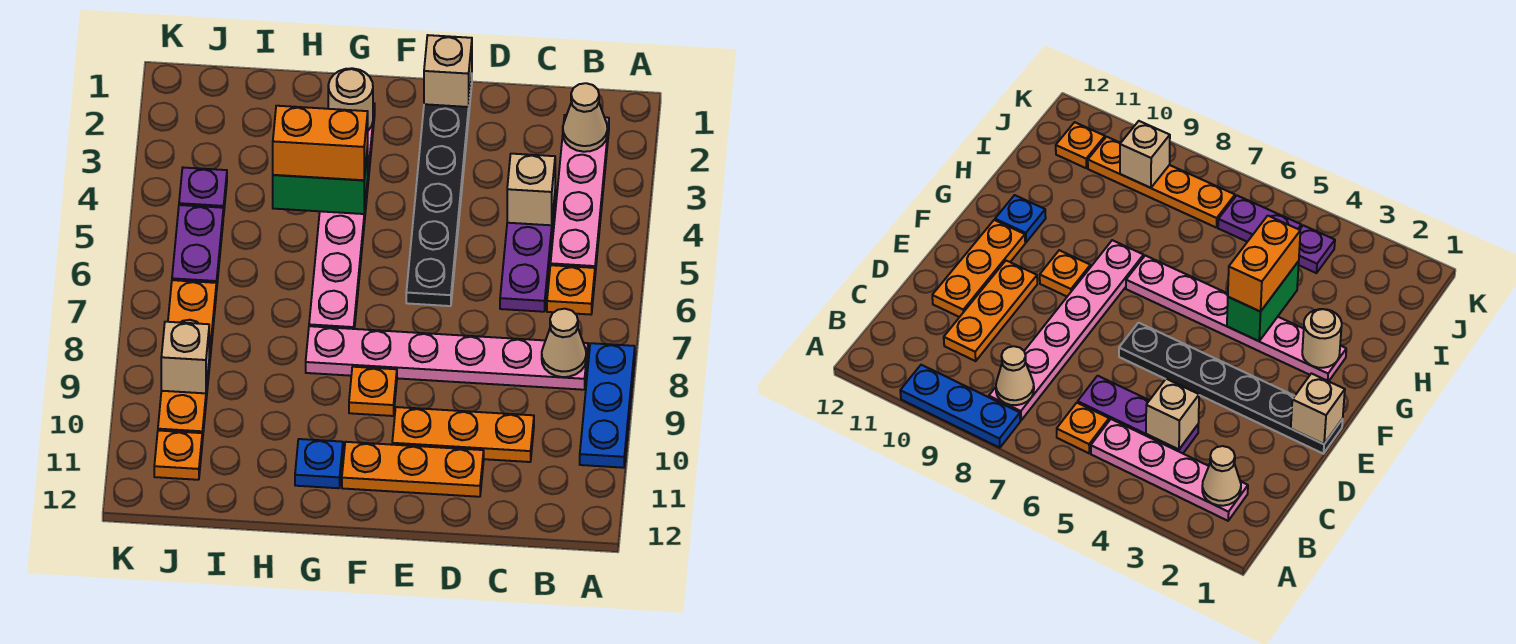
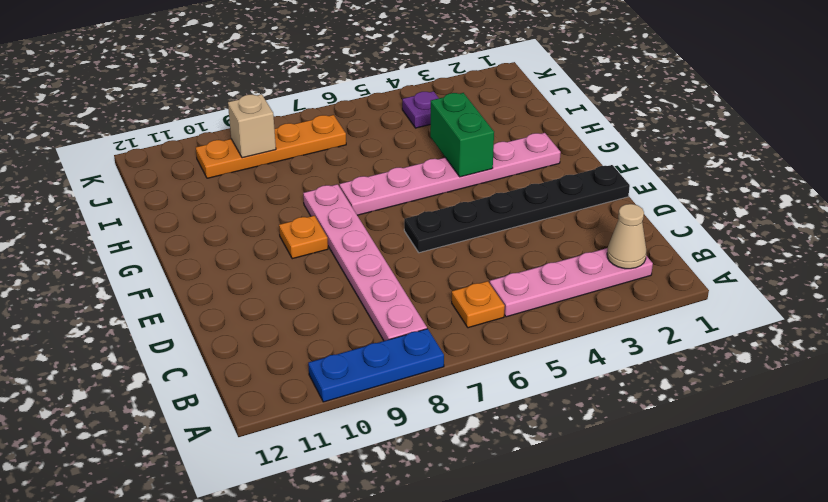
none -> purple 1x3 plate [500,197,555,312]
none -> orange 1x3 plate [392,407,534,462]
none -> orange 1x3 plate [342,442,484,497]

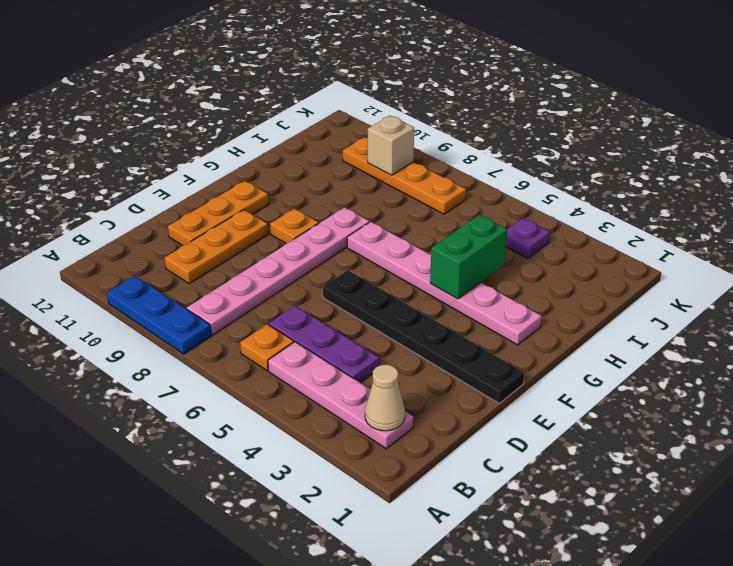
none -> blue 1x1 plate [295,439,343,488]
none -> purple 1x2 plate [172,205,223,292]
none -> orange 1x1 plate [154,431,202,480]

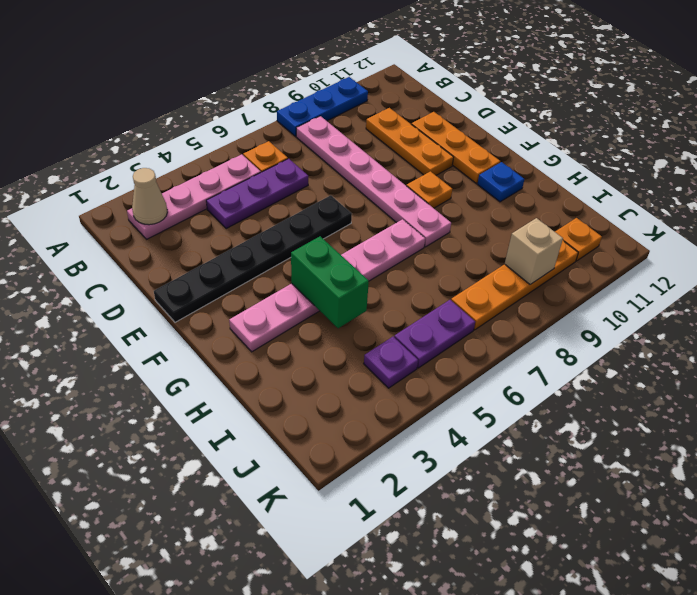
none -> tan 1x1 cone [542,309,586,377]
none -> tan 1x1 brick [507,154,555,225]
none -> tan 1x1 brick [424,35,472,107]

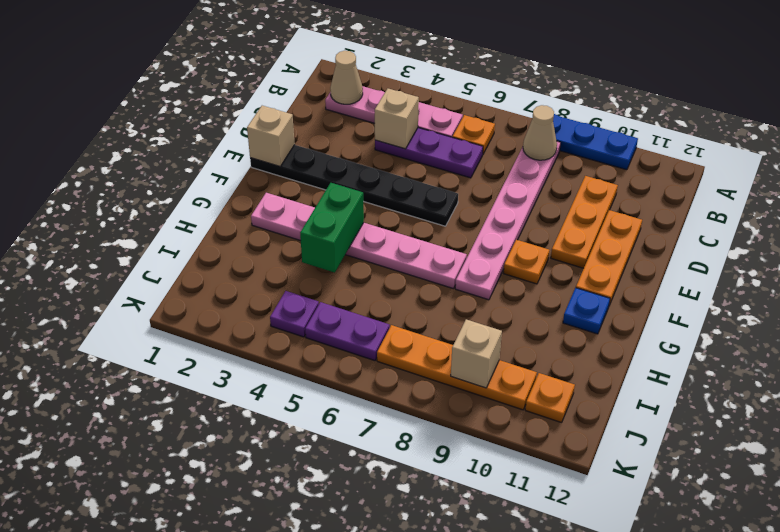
none -> tan 1x1 round brick [328,68,373,130]
none -> orange 1x2 brick [273,106,368,180]

